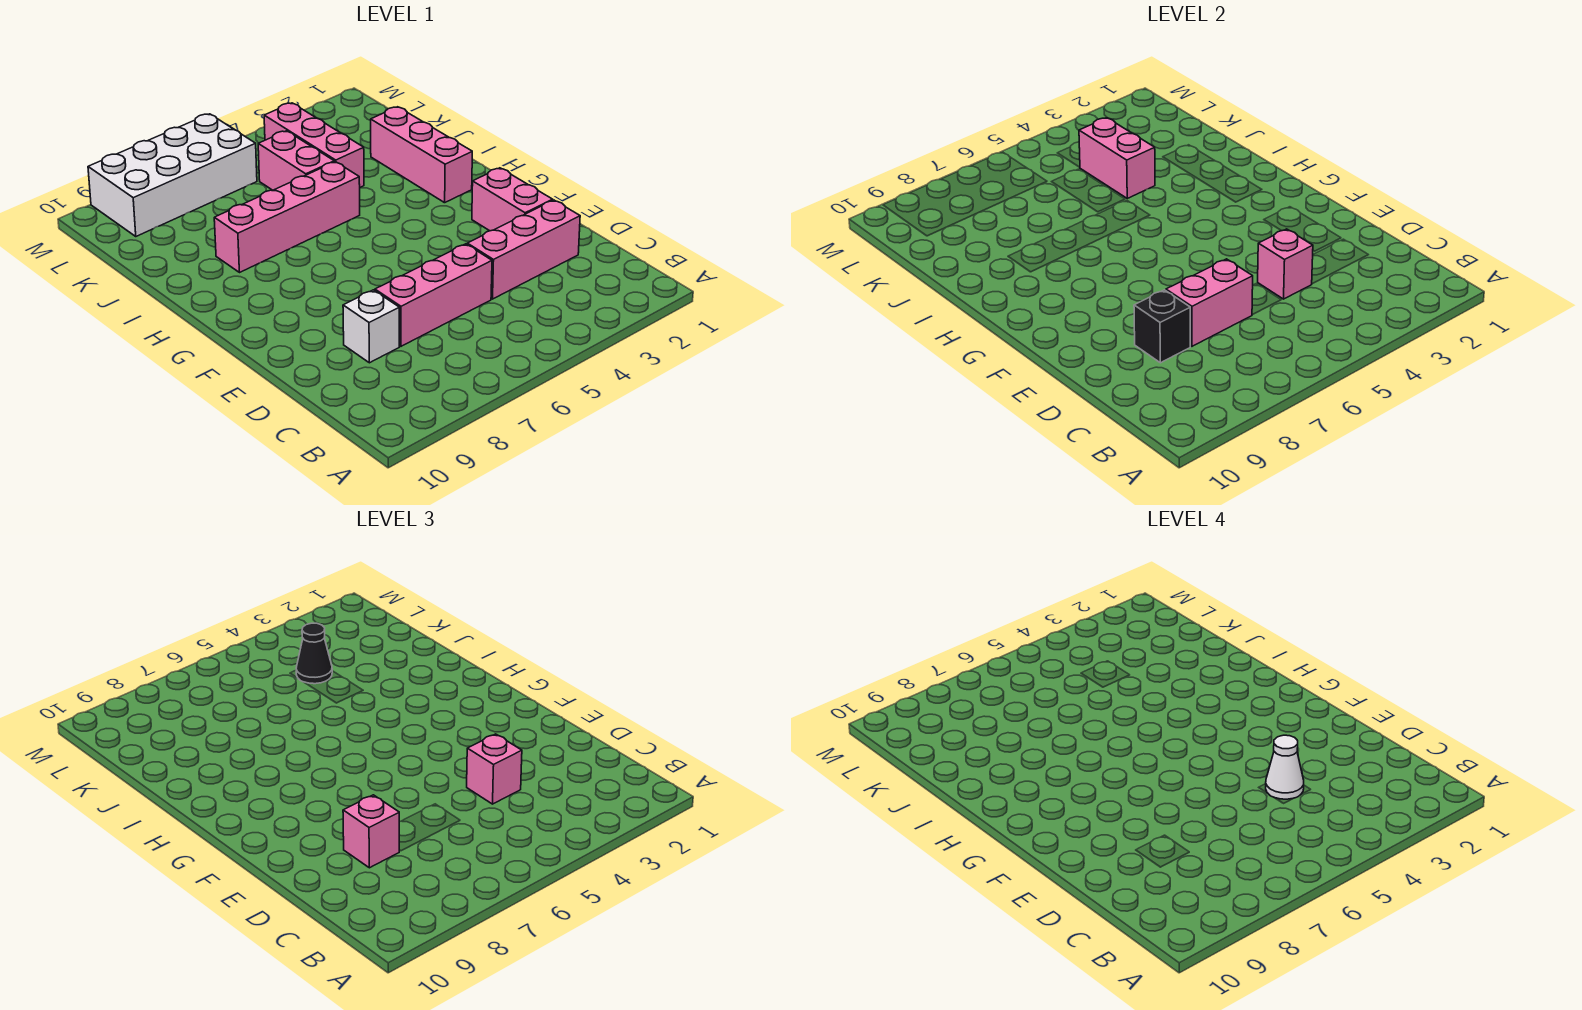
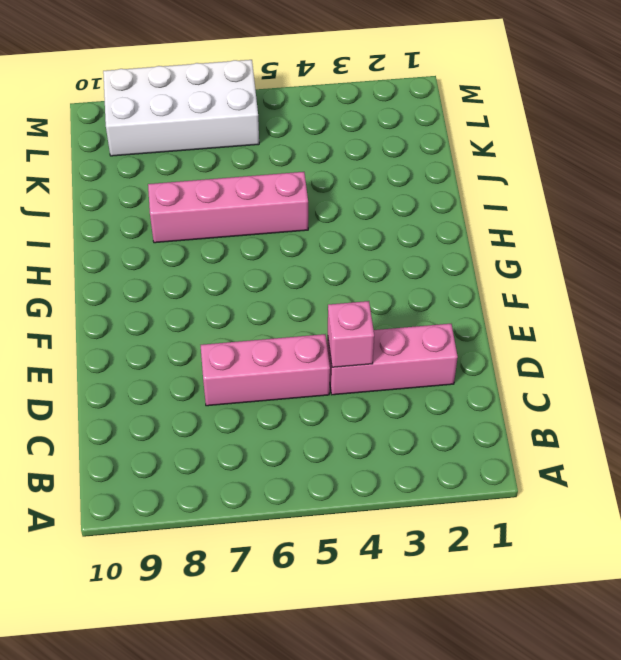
none -> white 1x1 brick [343,290,399,363]
none -> pink 1x2 brick [472,168,553,231]
none -> pink 1x3 brick [371,107,472,203]

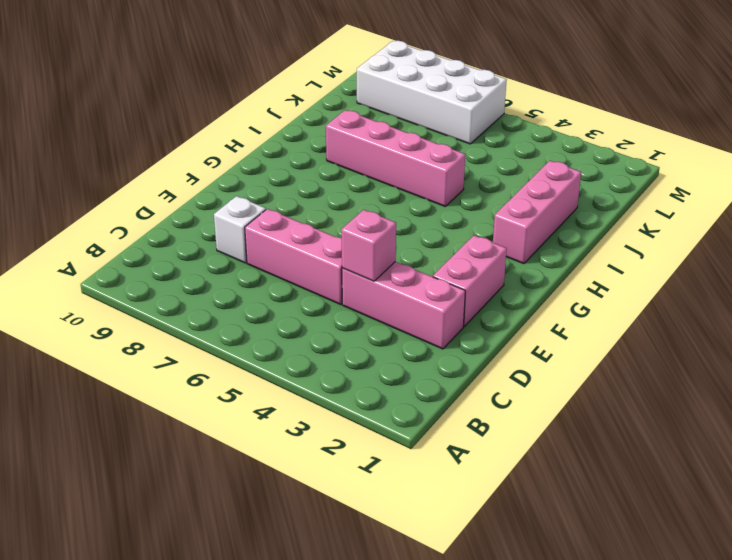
none -> pink 1x3 brick [264,103,364,187]
none -> pink 1x2 brick [258,131,334,190]
none -> pink 1x2 brick [1166,259,1253,346]

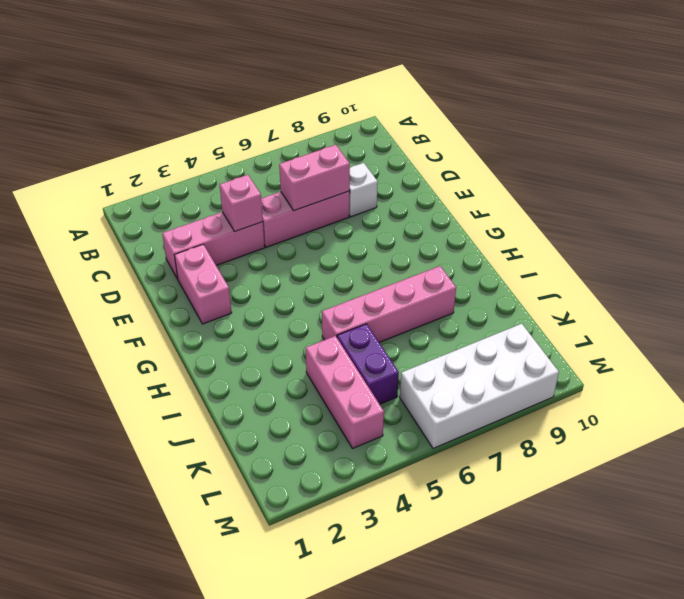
purple 1x2 brick [337,324,399,404] -> pink 1x2 brick [258,131,334,190]
none -> pink 1x3 brick [371,107,472,203]
none -> black 1x1 brick [1134,290,1190,363]
none -> pink 1x2 brick [1079,118,1155,198]

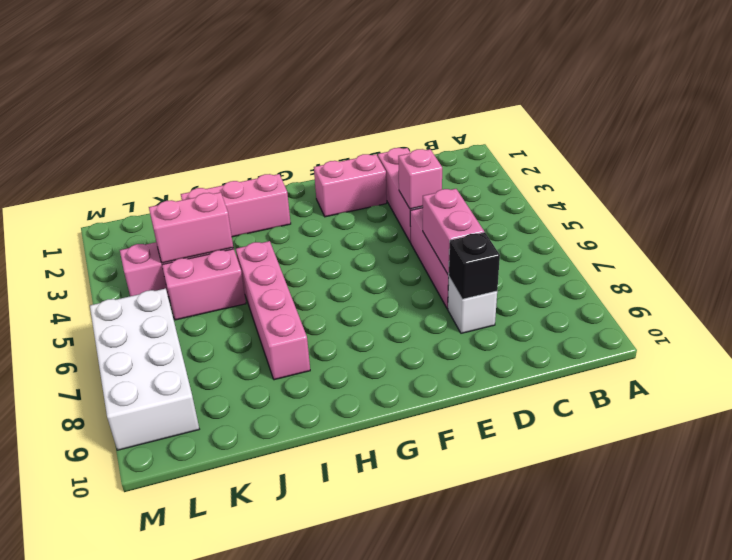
none -> pink 1x1 brick [467,734,522,804]
none -> pink 1x1 brick [343,795,399,868]
none -> black 1x1 cone [296,623,332,684]

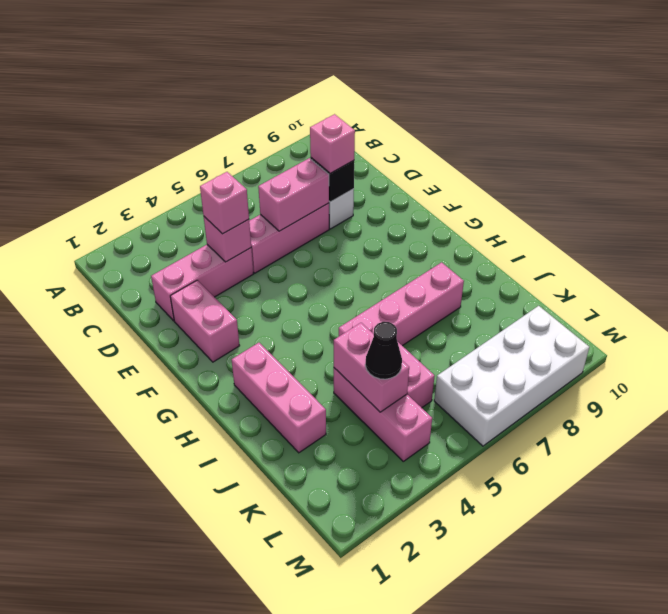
none -> white 1x1 cone [1266,735,1304,799]

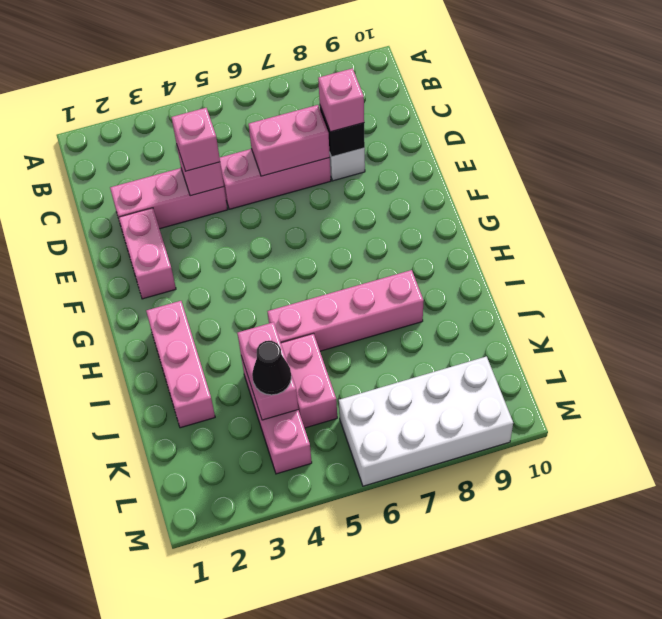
none -> white 1x1 cone [1266,735,1304,799]

